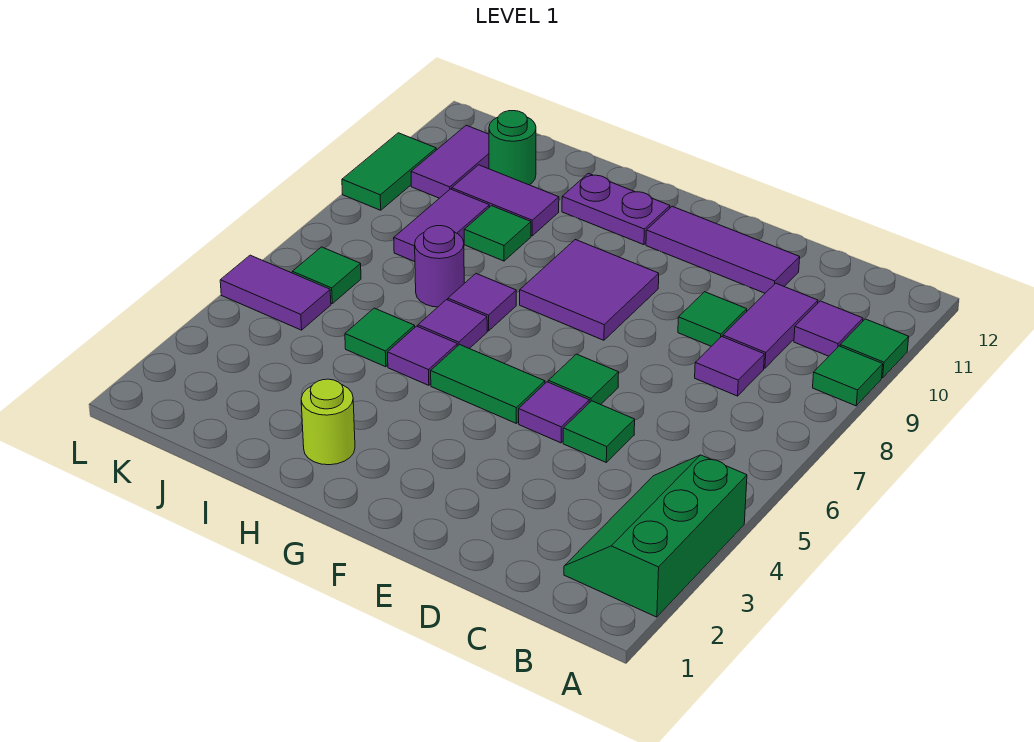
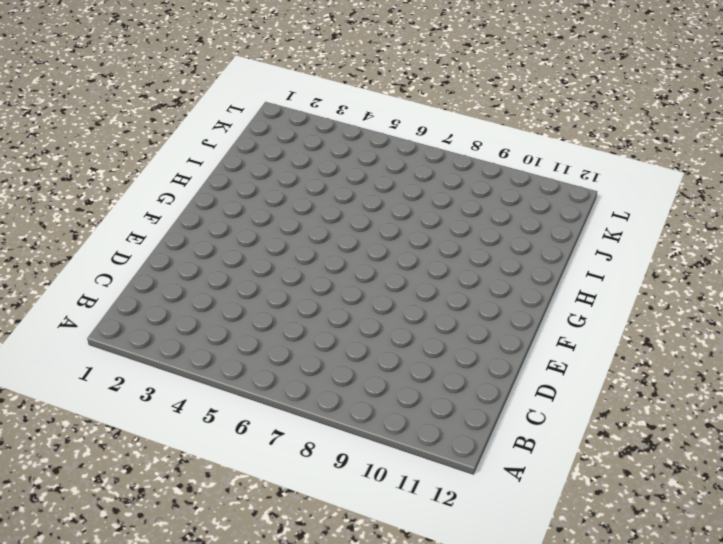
none -> green 2x3 slope [564,455,747,617]
none -> green 1x1 tile [813,346,883,406]
none -> green 1x1 tile [840,319,909,378]

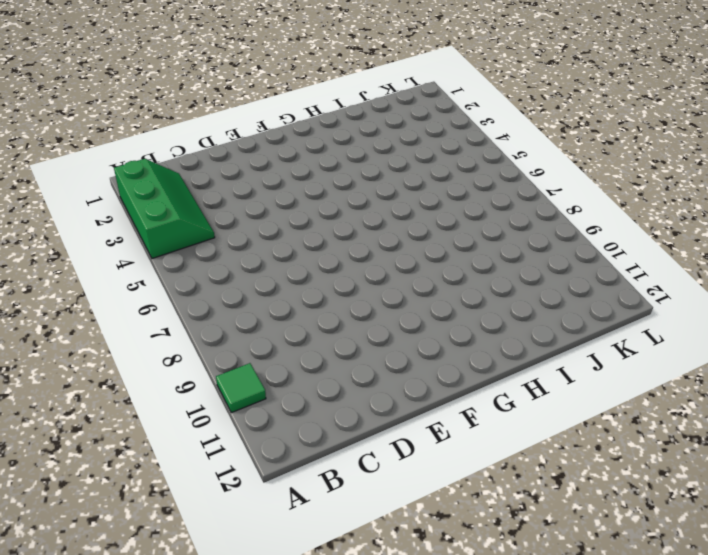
none -> green 1x1 tile [813,346,883,406]
none -> purple 1x1 tile [794,301,863,356]
none -> purple 1x1 tile [695,337,764,396]

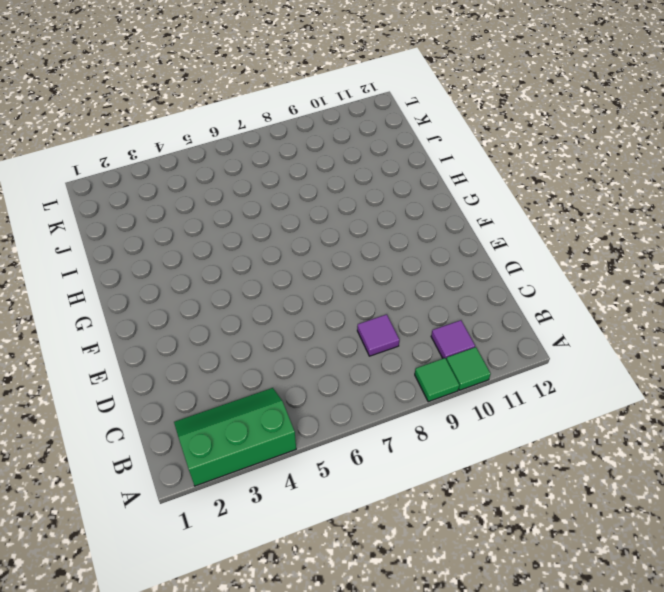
none -> purple 1x2 tile [723,283,818,368]
none -> green 1x1 tile [563,401,635,462]
none -> green 1x1 tile [678,292,747,346]

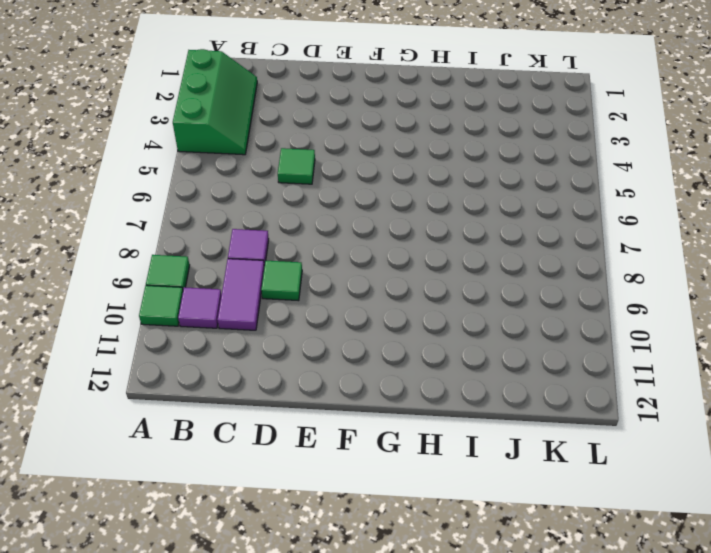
none -> purple 1x3 tile [646,206,800,293]
none -> purple 1x1 tile [519,382,589,443]
none -> green 1x1 tile [548,354,619,405]

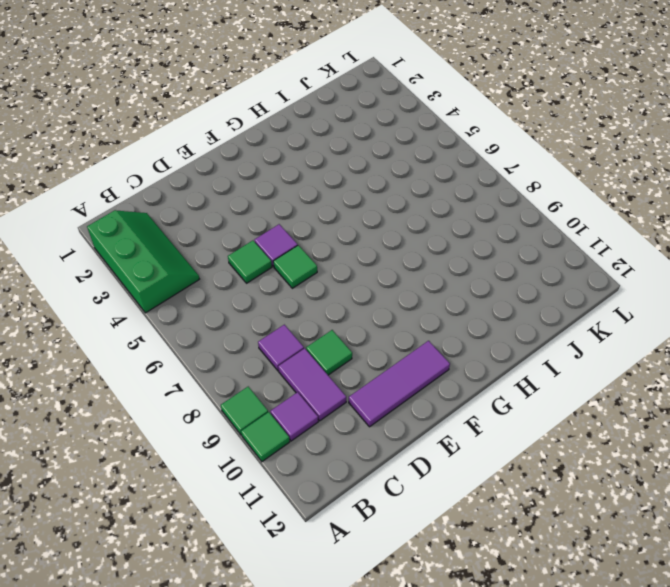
none -> green 1x2 tile [431,345,545,423]
none -> purple 2x2 tile [520,240,659,340]
none -> purple 1x2 plate [562,173,670,245]

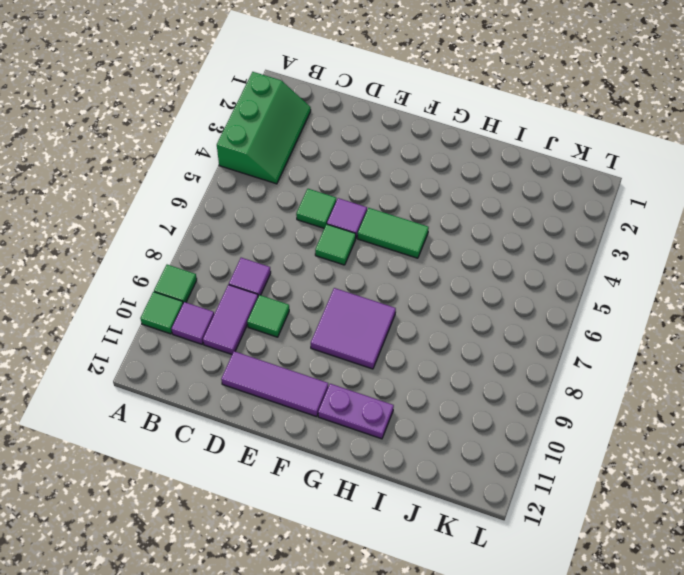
none -> lime 1x1 round brick [301,379,355,465]
none -> purple 1x1 tile [388,326,457,385]
none -> purple 1x1 tile [418,300,487,349]

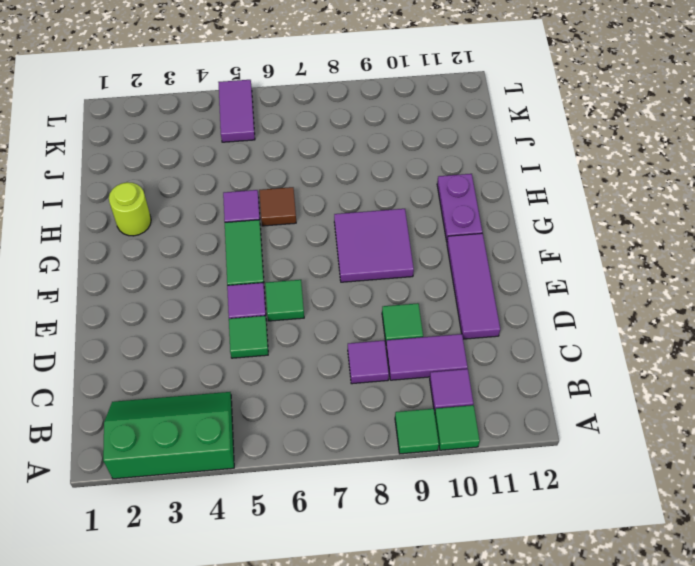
brown 1x1 tile [259,187,296,226] -> purple 1x1 tile [418,300,487,349]
none -> purple 1x1 tile [448,274,516,331]
none -> green 1x1 tile [345,308,415,367]
none -> purple 1x1 round brick [415,226,464,307]

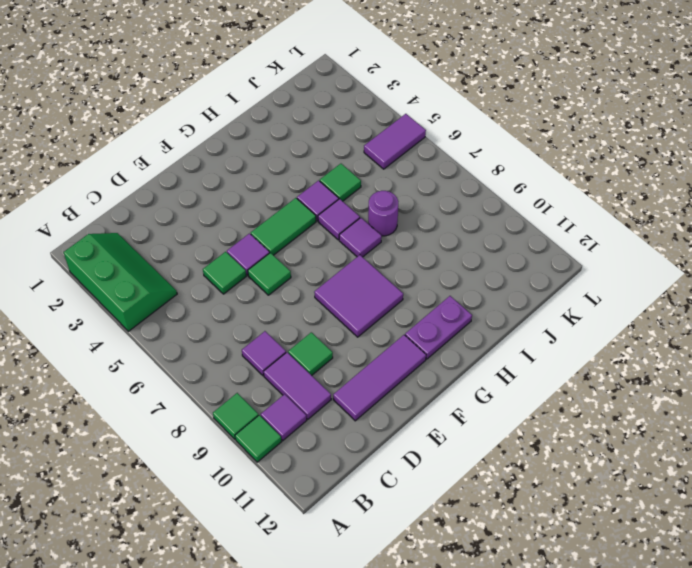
none -> lime 1x1 round brick [301,379,355,465]
none -> green 1x1 tile [464,206,531,261]
none -> purple 1x2 tile [452,165,559,236]

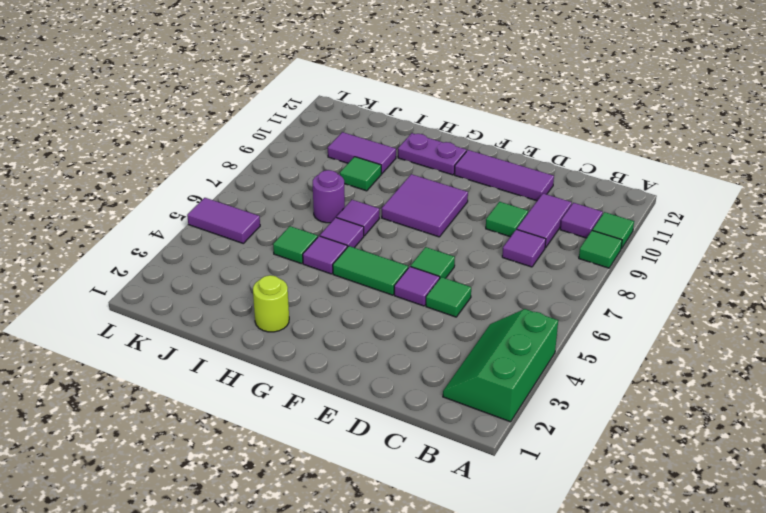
none -> purple 1x2 tile [394,189,489,262]
none -> green 1x1 round brick [489,111,536,185]
none -> green 1x1 tile [292,247,361,303]

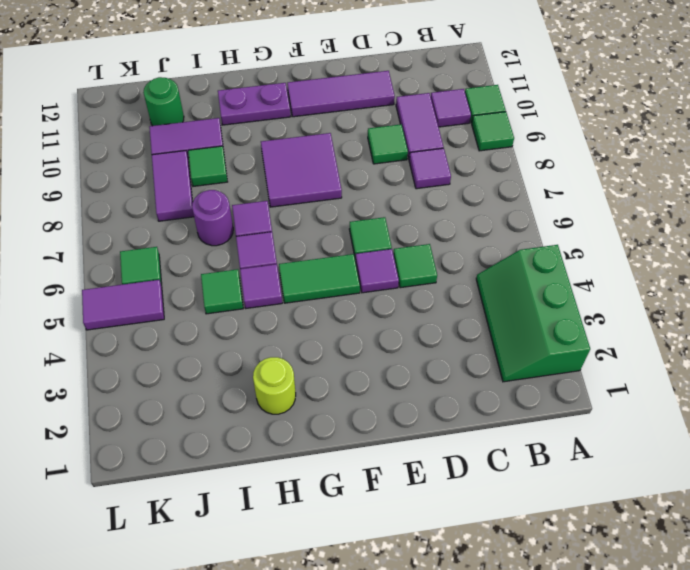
none -> purple 1x2 tile [411,125,489,198]
none -> green 1x2 tile [342,133,436,210]

